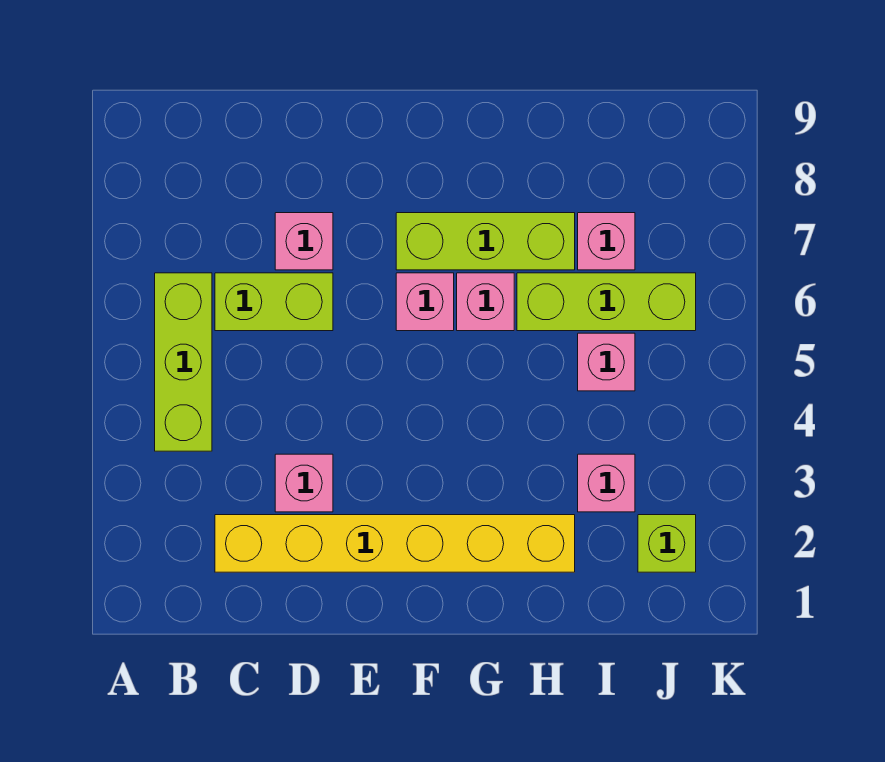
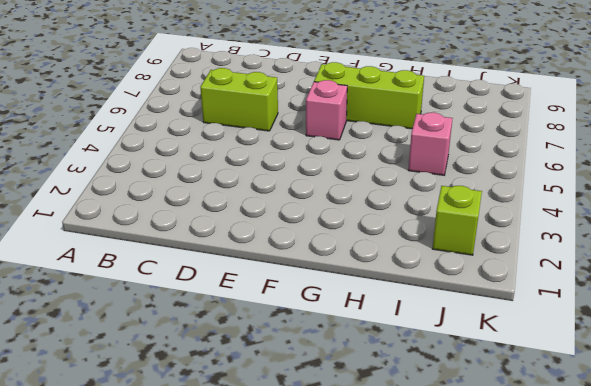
none -> lime 1x3 brick [155,273,212,451]
none -> yellow 1x6 brick [215,515,575,572]
none -> pink 1x1 brick [275,454,333,512]

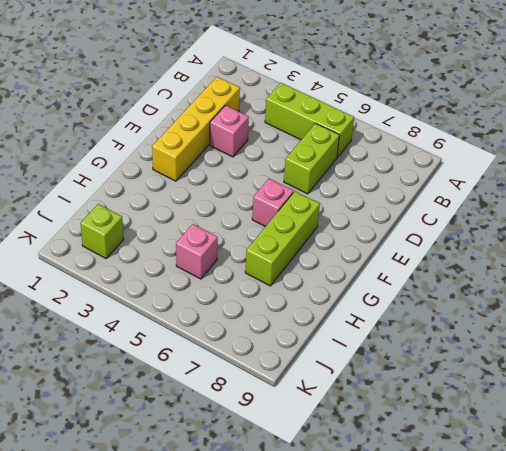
yellow 1x4 brick [152,77,240,181] -> yellow 1x6 brick [215,515,575,572]
none -> pink 1x1 brick [275,213,333,270]
none -> pink 1x1 brick [457,273,514,331]
none -> lime 1x3 brick [517,273,696,331]

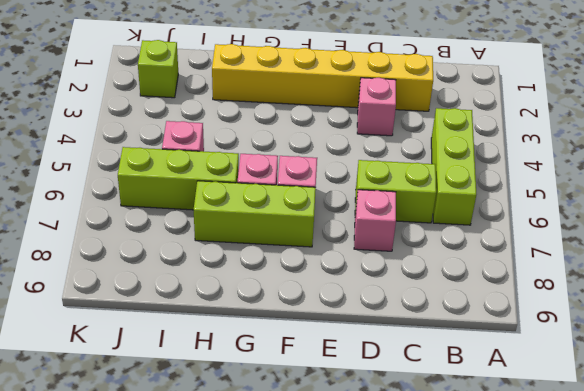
none -> pink 1x1 brick [578,454,635,512]
none -> pink 1x1 brick [578,213,635,270]

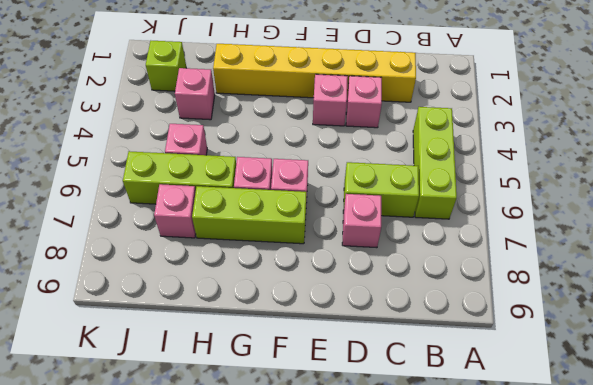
pink 1x1 brick [313,74,348,126] -> none

